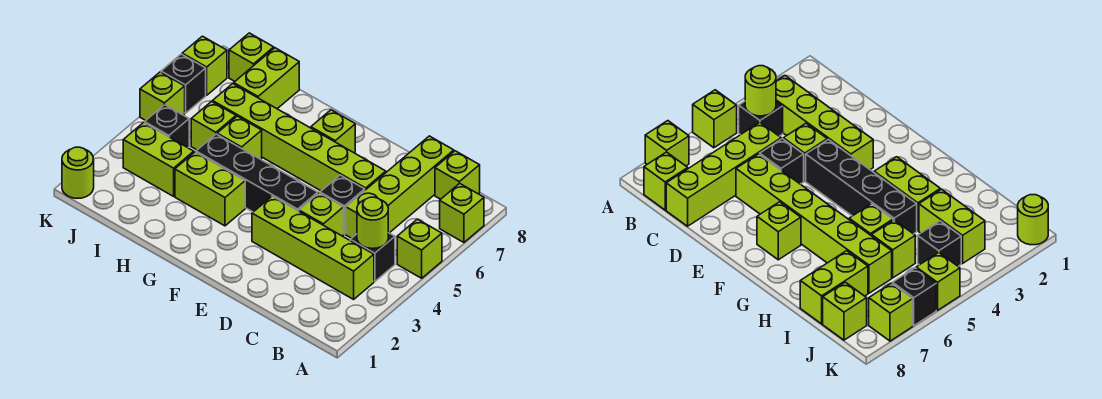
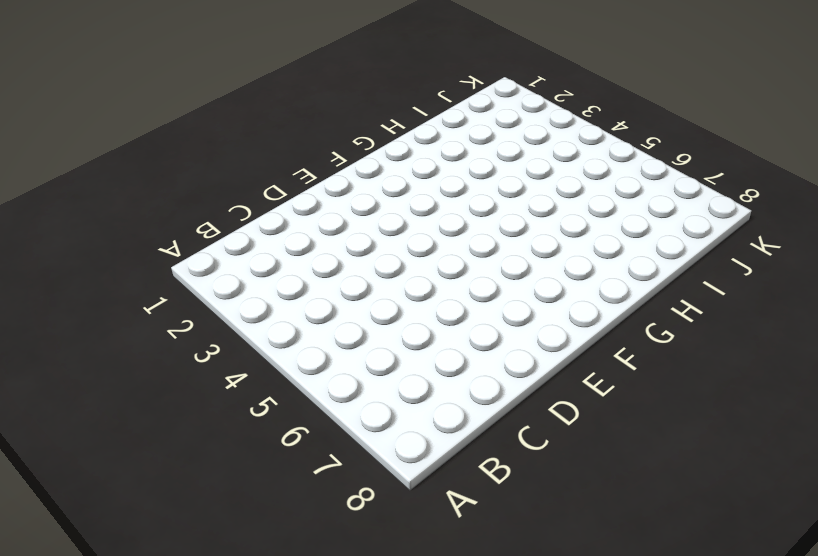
none -> lime 1x1 brick [397,219,442,278]
none -> lime 1x1 brick [440,183,484,242]
none -> lime 1x4 brick [252,196,374,299]

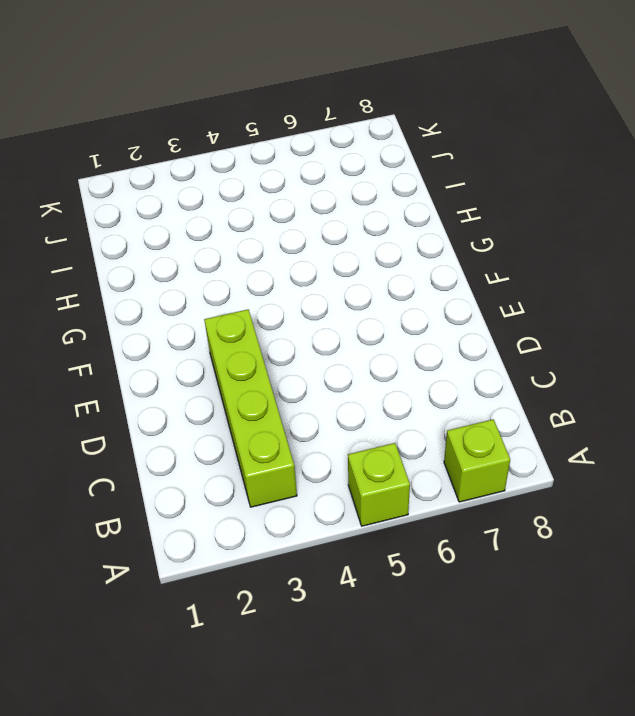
none -> black 1x1 brick [350,233,395,282]
none -> lime 1x1 brick [435,151,480,199]
none -> lime 1x4 brick [346,136,454,238]

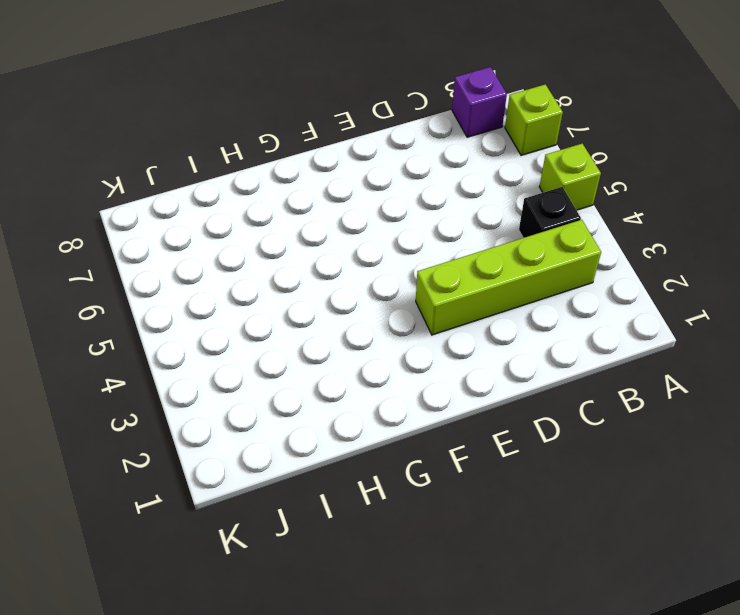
purple 1x1 brick [452,67,507,137] -> lime 1x1 brick [435,151,480,199]
none -> lime 1x4 brick [346,136,454,238]
none -> lime 1x1 brick [299,193,344,236]
none -> black 1x1 brick [320,175,365,234]

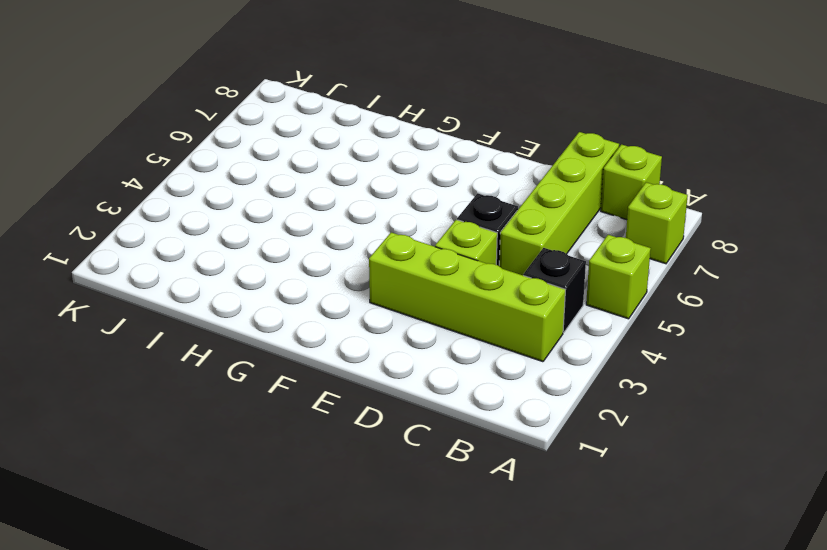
none -> lime 1x6 brick [213,84,386,191]
none -> black 1x4 brick [196,134,318,212]
none -> lime 1x1 brick [311,110,355,153]

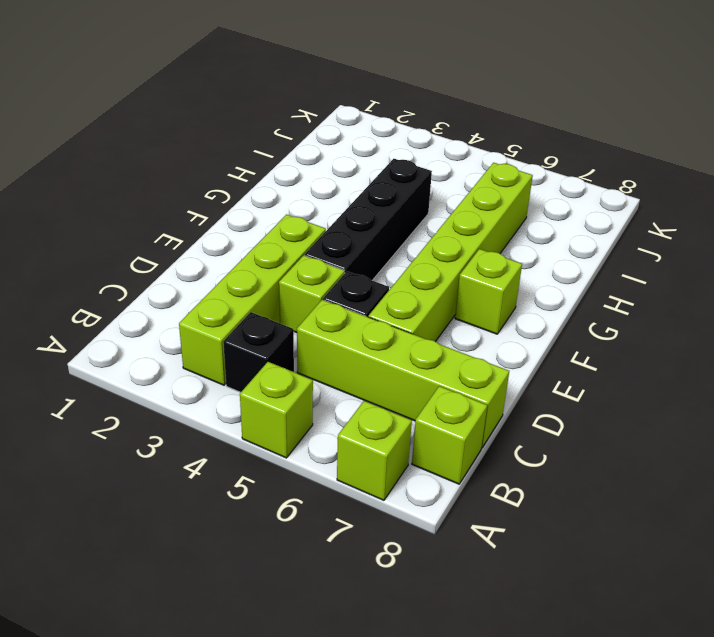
none -> lime 1x2 brick [175,152,245,226]
none -> lime 1x1 brick [217,116,262,159]
none -> lime 1x2 brick [123,122,194,196]

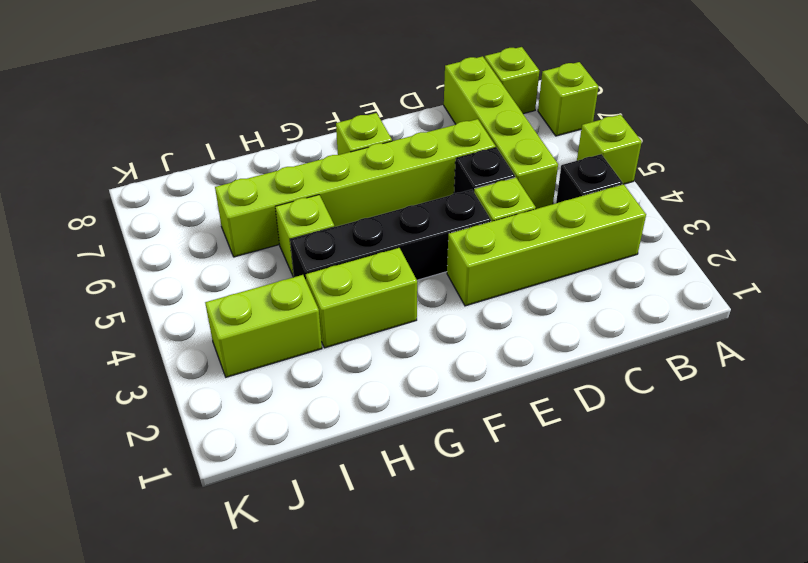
none -> lime 1x1 brick [191,101,236,150]
none -> lime 1x2 brick [234,48,299,109]
none -> black 1x1 brick [145,105,189,148]

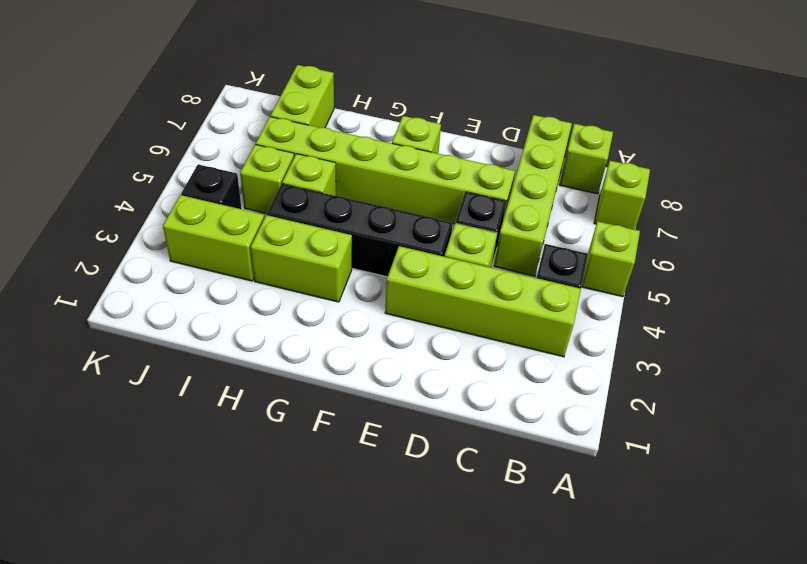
none -> lime 1x1 brick [229,33,274,81]
none -> lime 1x1 round brick [62,147,94,198]
none -> lime 1x1 brick [140,72,185,121]

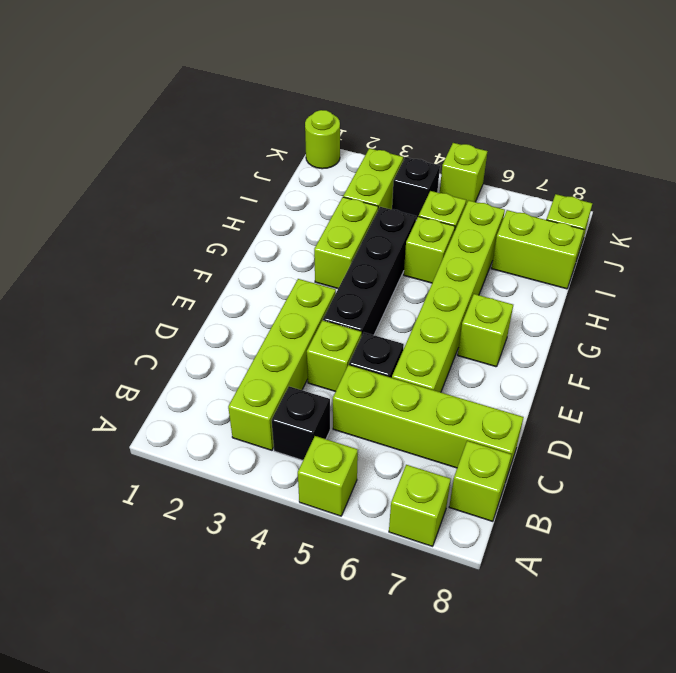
none -> black 1x1 brick [161,54,206,113]
none -> lime 1x1 brick [182,36,227,95]
none -> lime 1x1 round brick [357,197,388,249]

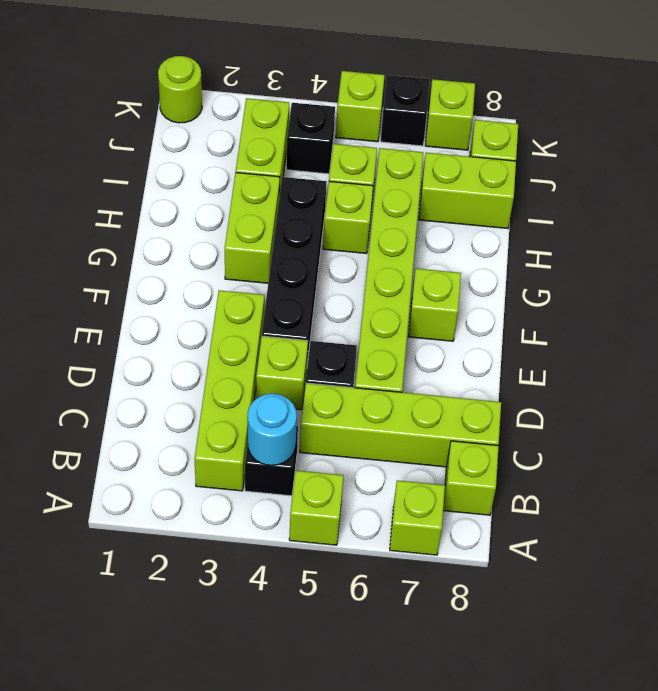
cyan 1x1 round brick [248,394,297,465] -> lime 1x1 round brick [357,197,388,249]

